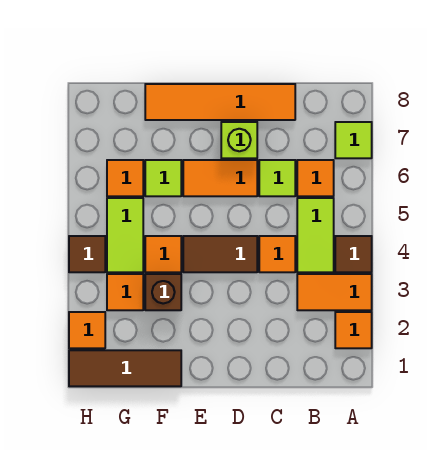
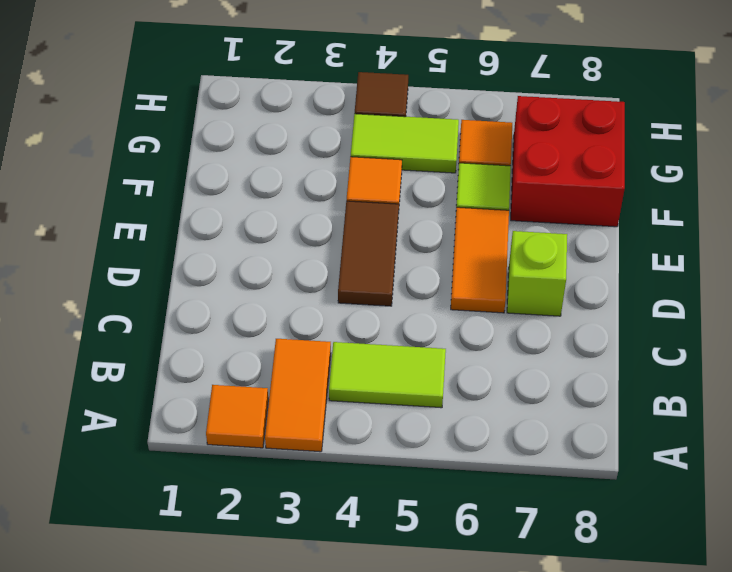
red 2x2 brick [511,96,625,227] -> orange 1x4 tile [145,84,295,120]
none -> brown 1x1 tile [335,236,372,272]
none -> lime 1x1 tile [335,122,372,158]
none -> orange 1x1 tile [297,160,334,196]

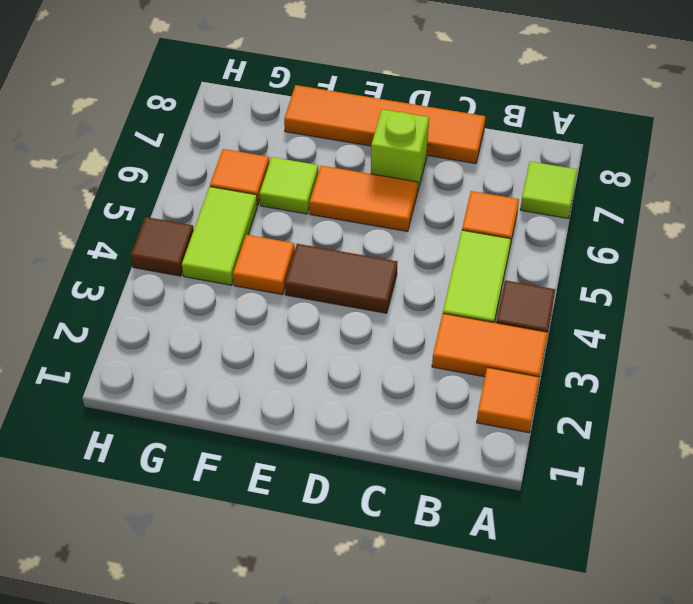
none -> orange 1x1 tile [259,236,295,272]
none -> lime 1x1 tile [259,160,295,196]
none -> brown 1x3 tile [69,350,181,386]

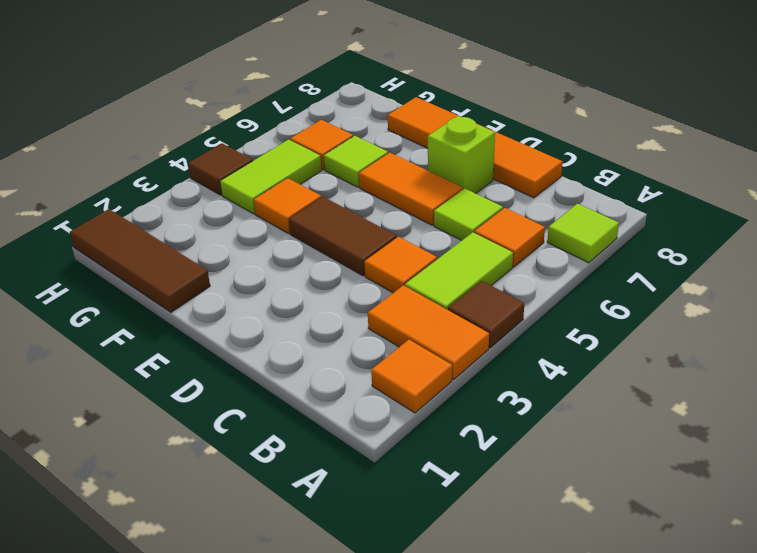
none -> brown 1x1 brick [145,274,181,310]
none -> orange 1x1 tile [107,274,143,310]
none -> orange 1x1 tile [69,312,105,348]

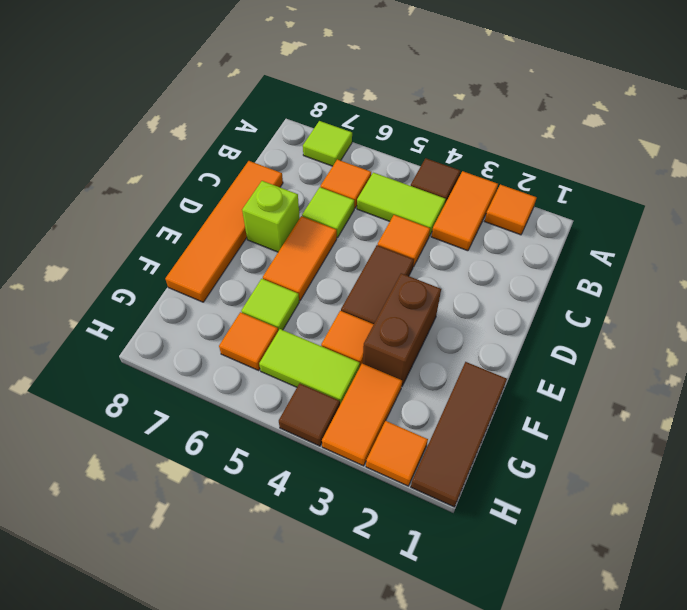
brown 1x2 brick [363,273,441,386] -> brown 1x1 brick [145,274,181,310]
orange 1x2 tile [322,364,402,466] -> orange 1x1 tile [107,274,143,310]

